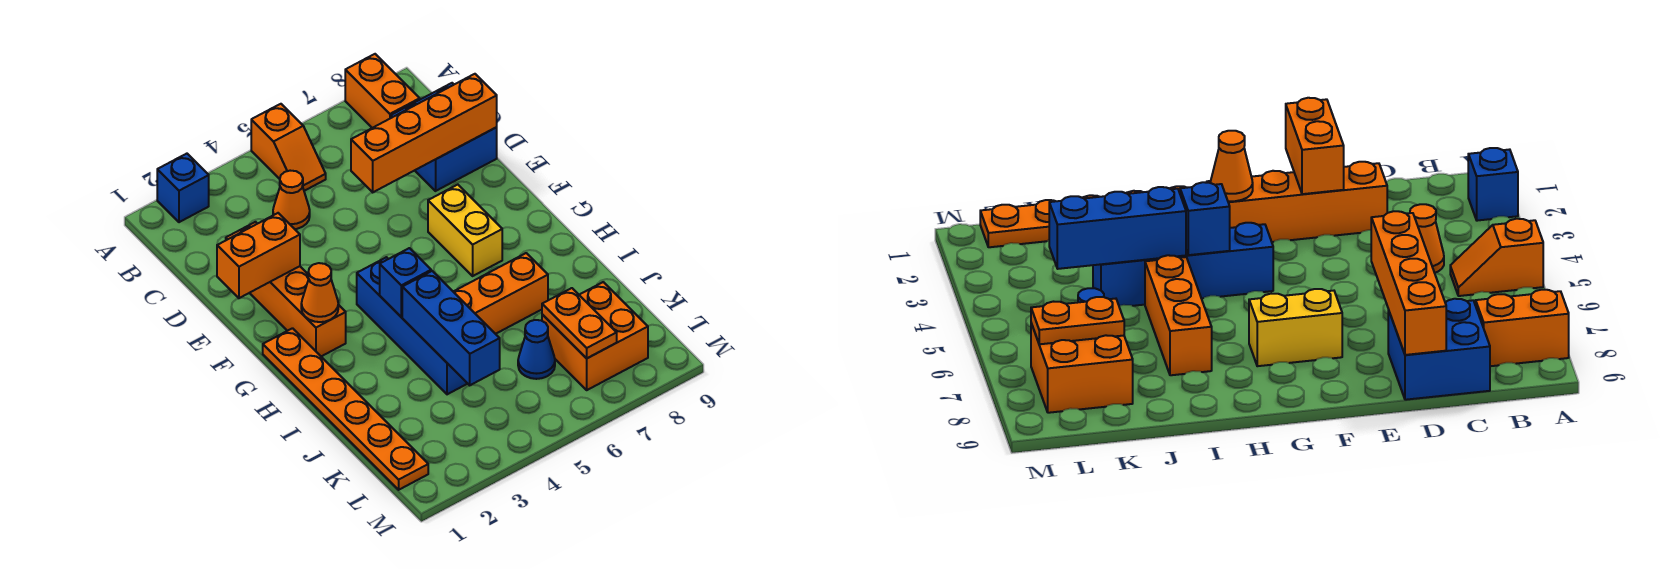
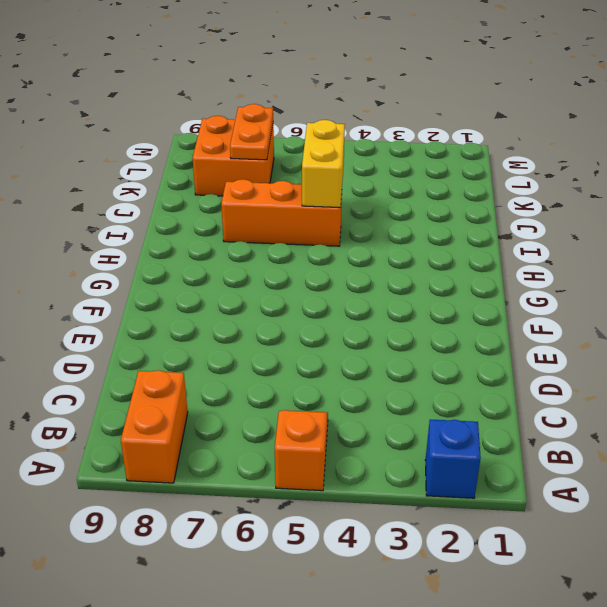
yellow 1x2 brick [302,120,345,208] -> yellow 1x2 brick moved to [428,185,502,276]
none -> orange 1x1 cone [273,171,310,229]
none -> blue 2x2 brick [391,83,497,191]
none -> orange 1x4 brick [226,222,346,356]

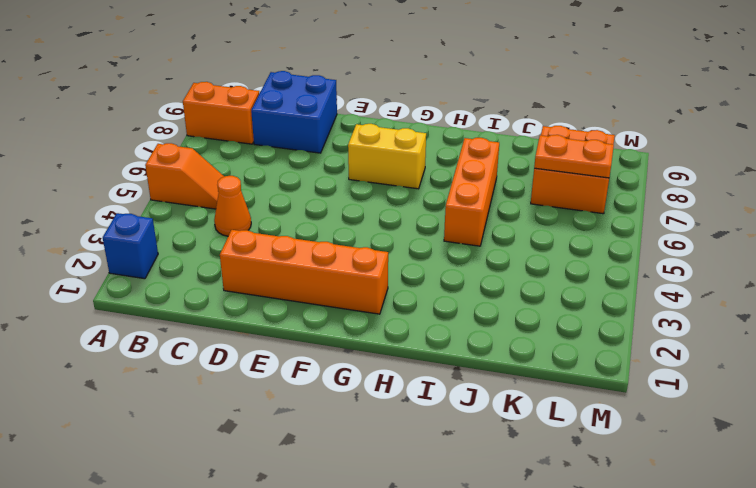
none -> orange 1x6 plate [263,328,428,490]
none -> blue 1x4 brick [357,257,468,394]
none -> blue 1x1 cone [518,320,555,379]

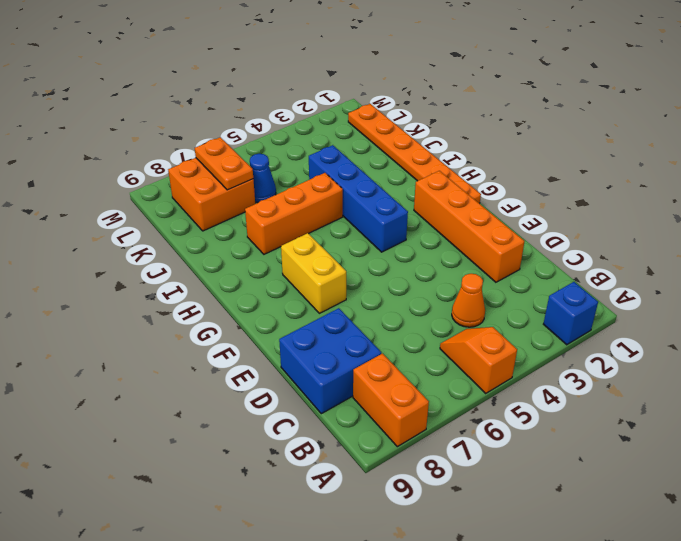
none -> orange 1x4 brick [351,74,497,192]
none -> orange 1x2 brick [217,213,300,298]
none -> orange 1x1 cone [301,263,338,322]

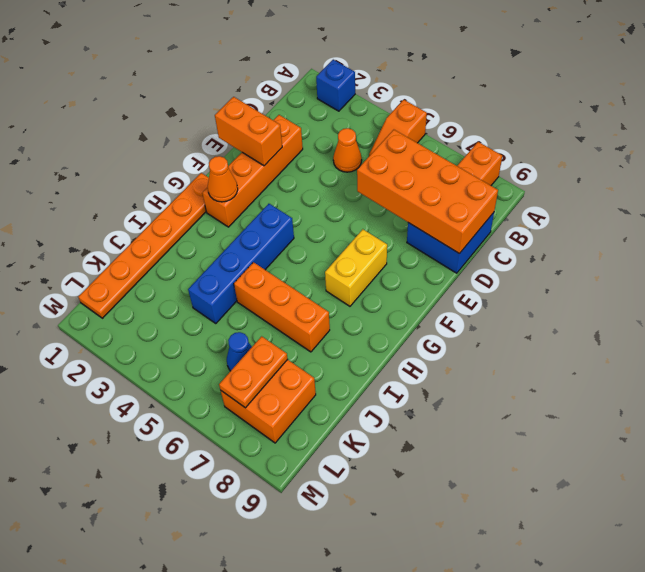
orange 2x4 brick [357,130,498,254] -> orange 1x4 brick [351,74,497,192]
none -> blue 1x1 brick [380,248,431,317]
none -> blue 1x3 brick [402,271,500,385]

